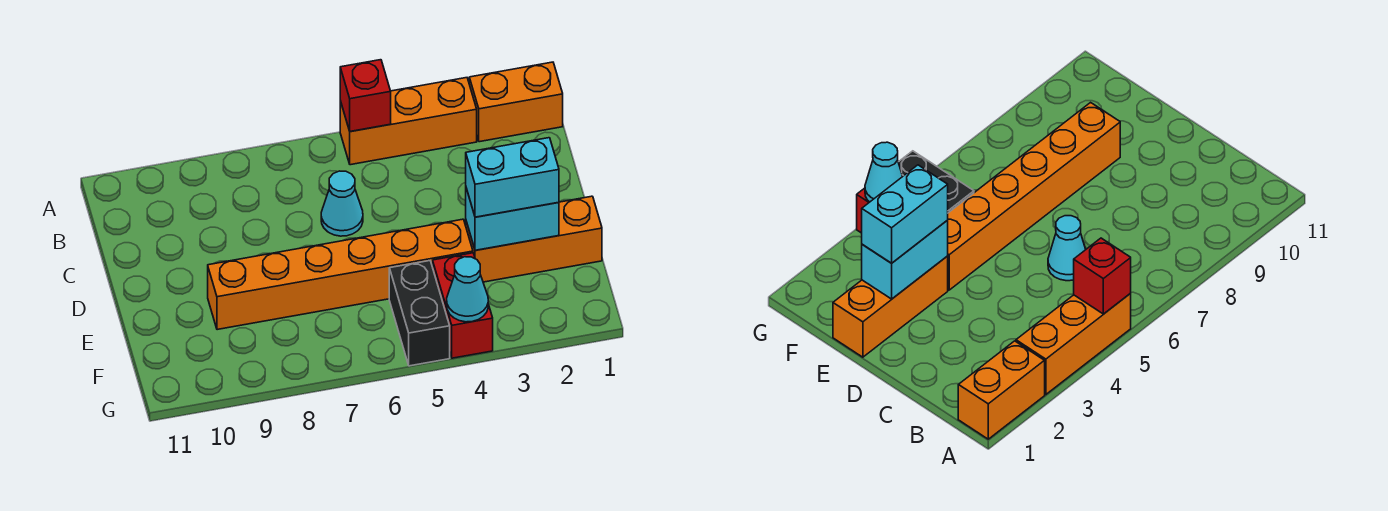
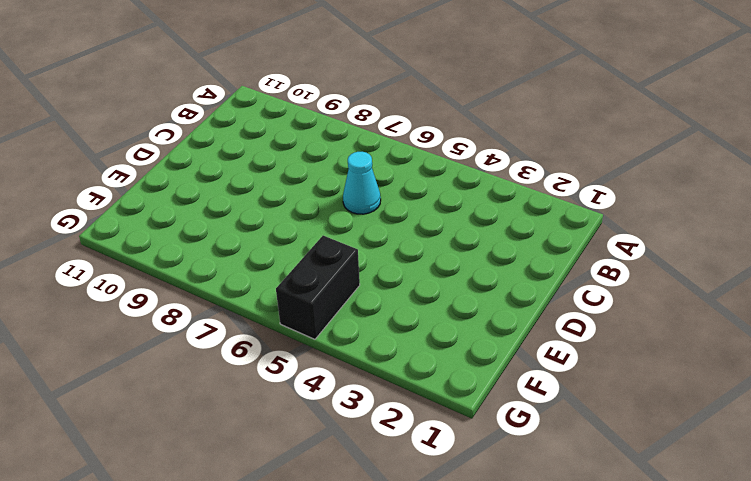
none -> orange 1x2 brick [469,62,563,142]
none -> orange 1x3 brick [340,78,477,165]

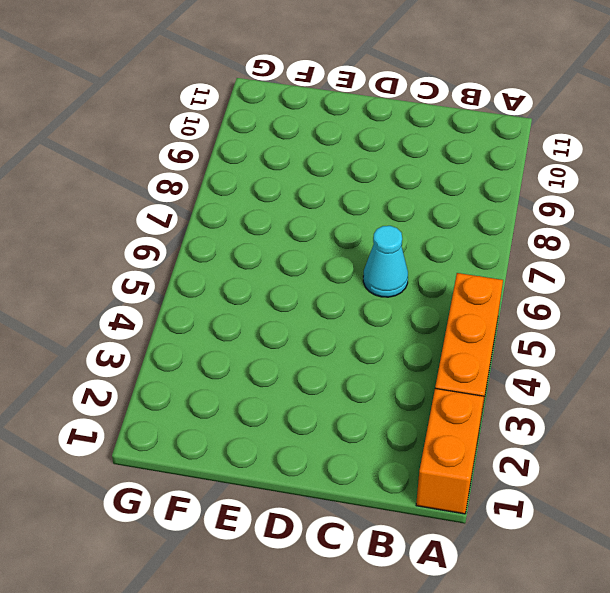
none -> orange 1x3 brick [466,196,602,282]
none -> orange 1x6 brick [208,219,473,330]

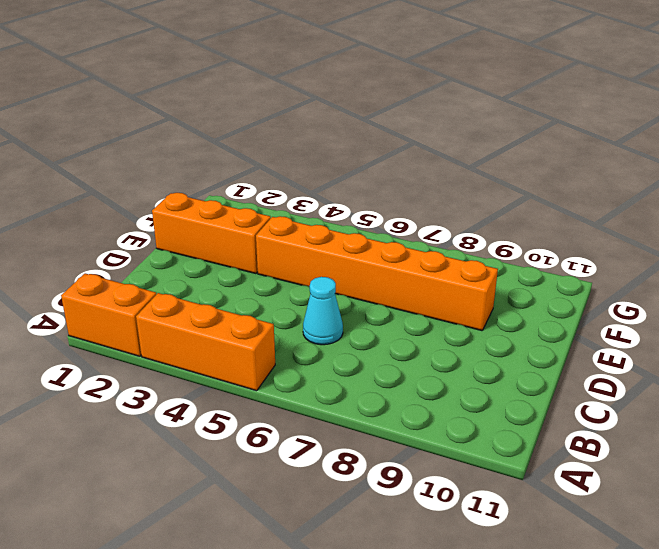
none -> red 1x2 brick [433,253,493,358]
none -> black 1x2 brick [389,261,450,366]

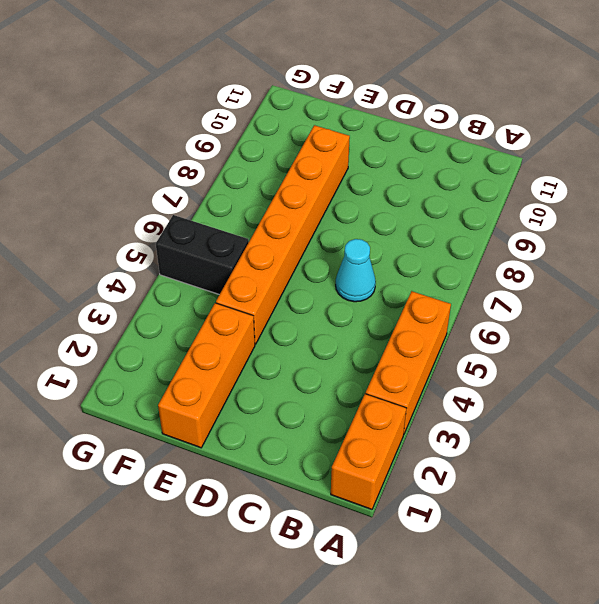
none -> red 1x2 brick [433,253,493,358]
none -> red 1x1 brick [340,60,391,132]

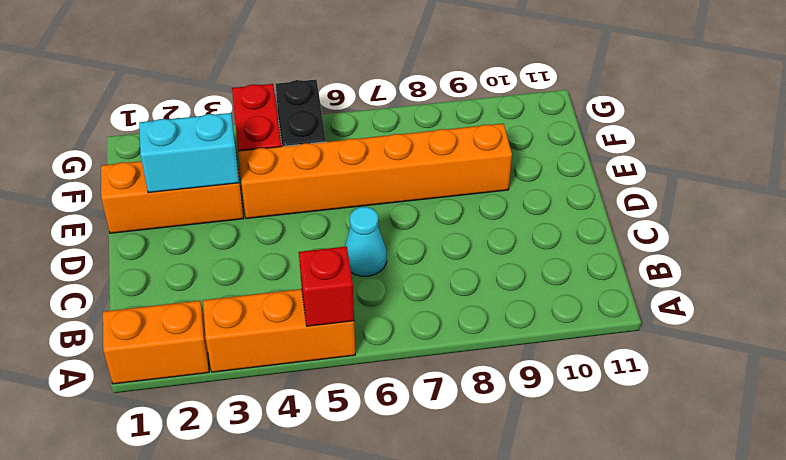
none -> cyan 1x1 cone [447,257,488,322]
none -> cyan 1x2 brick [466,138,559,217]

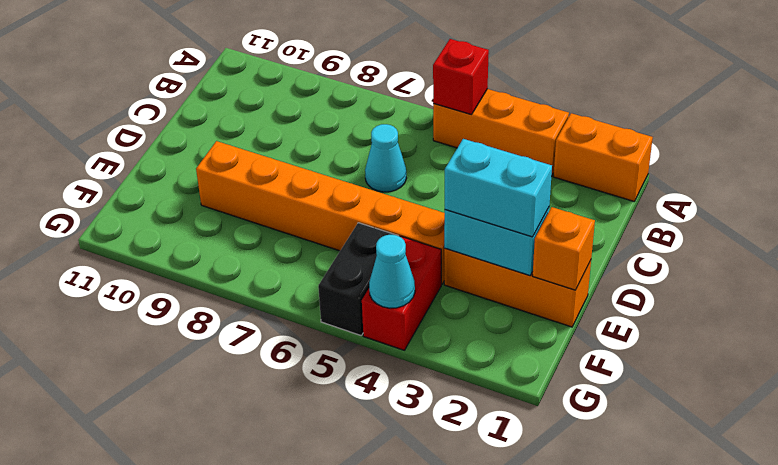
orange 1x1 brick [533,207,595,290] -> none

